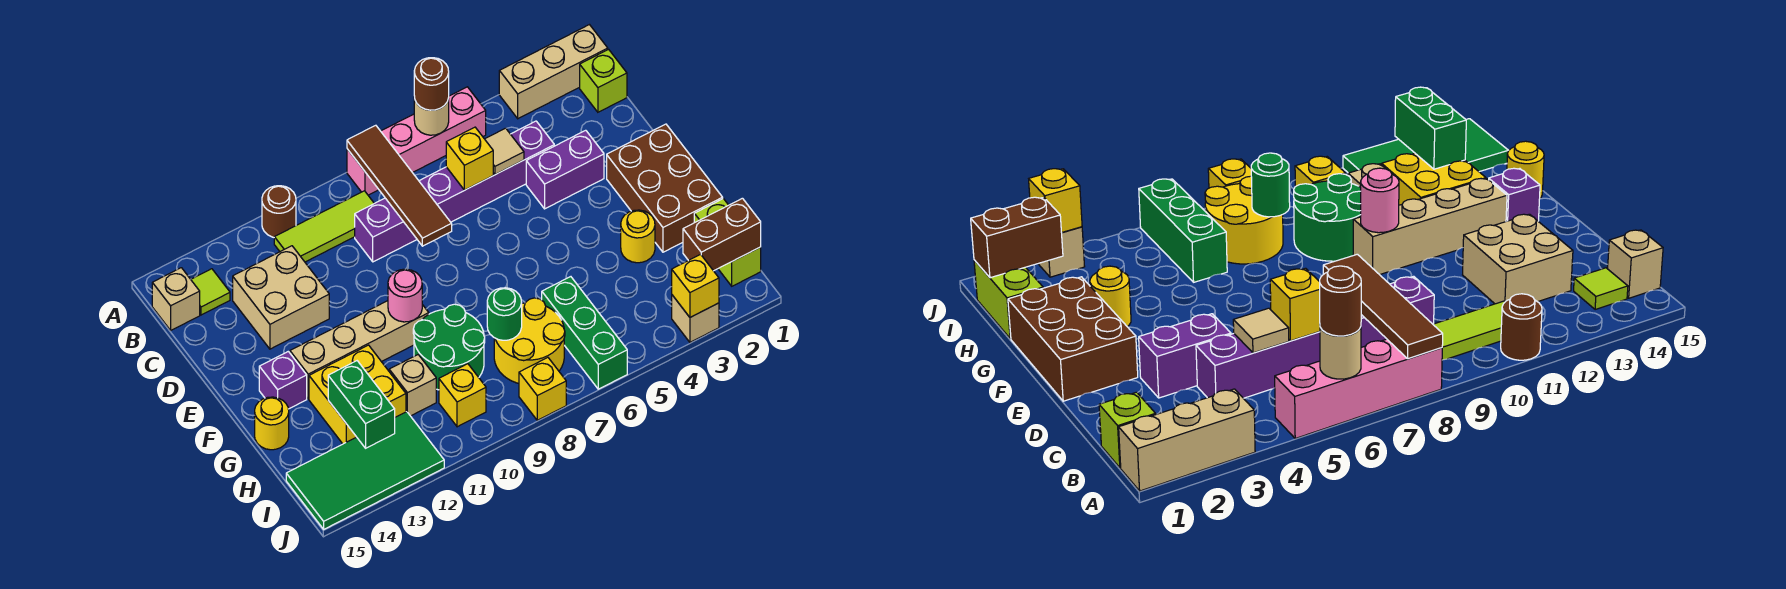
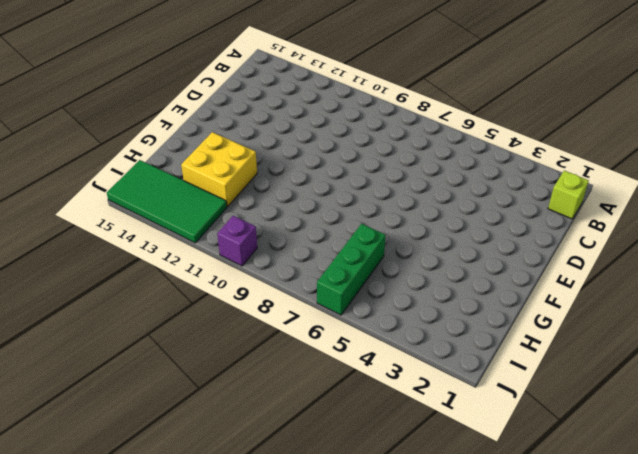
purple 1x1 brick [217,216,257,266] -> purple 1x1 brick moved to [259,351,307,409]
none -> tan 1x3 brick [499,25,608,119]
none -> pink 1x4 brick [347,87,486,195]
none -> brown 1x1 round brick [262,186,296,237]
none -> lime 1x3 tile [274,191,374,262]

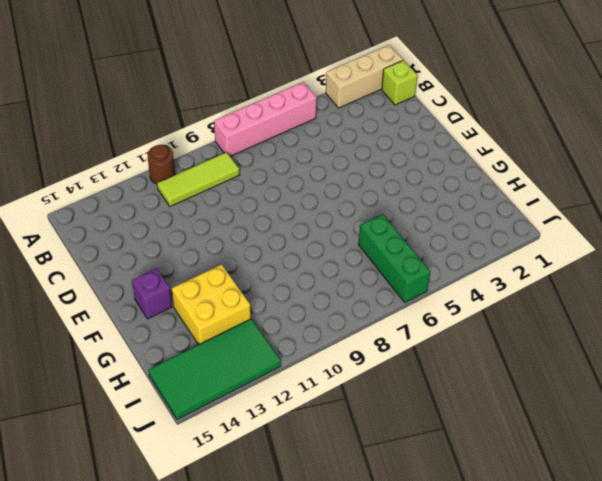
none -> lime 1x1 tile [191,269,230,315]
none -> tan 1x1 brick [152,268,200,330]
none -> purple 1x6 brick [355,121,554,262]
none -> tan 2x2 brick [233,246,329,349]

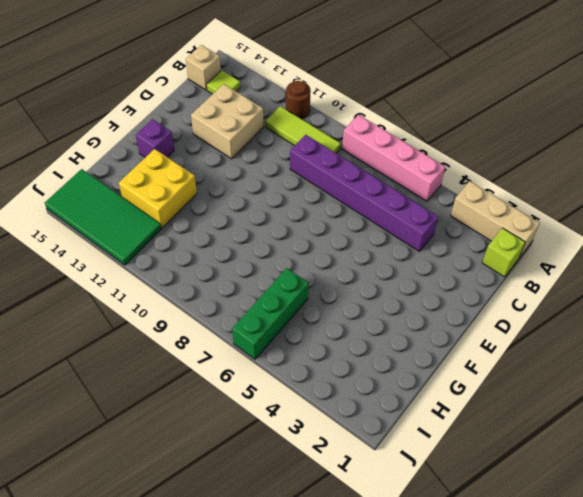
none -> purple 1x2 brick [526,130,604,209]
none -> brown 2x3 brick [607,124,723,252]
none -> tan 1x4 brick [290,301,429,399]
none -> yellow 1x1 round brick [621,210,655,263]

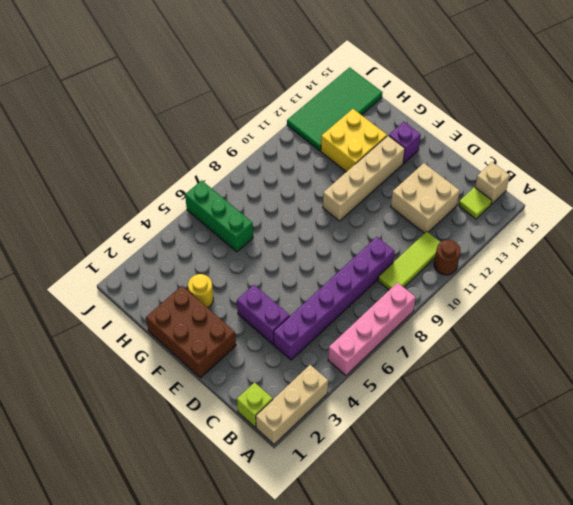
purple 1x2 brick [237,285,290,344] -> purple 1x2 brick turned to [526,130,604,209]
none -> green 2x2 round brick [413,304,485,390]
none -> yellow 1x1 round brick [255,397,289,450]
none -> lime 1x2 brick [694,199,761,286]
none -> yellow 2x2 round brick [494,298,565,383]

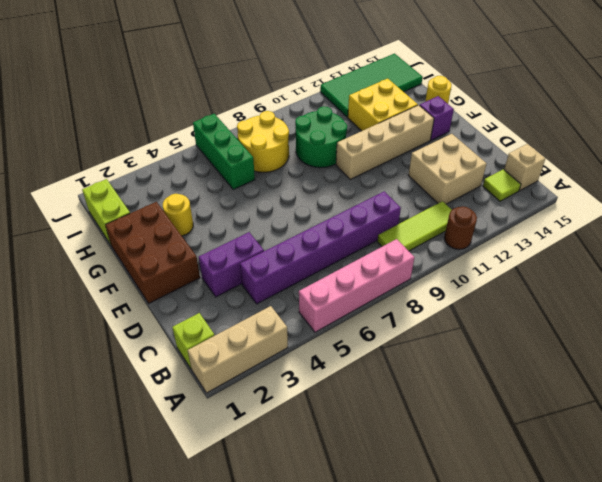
none -> tan 1x1 brick [389,355,436,416]
none -> yellow 1x1 brick [439,364,486,427]
none -> tan 1x1 brick [672,295,719,342]
none -> yellow 1x1 brick [519,358,566,420]

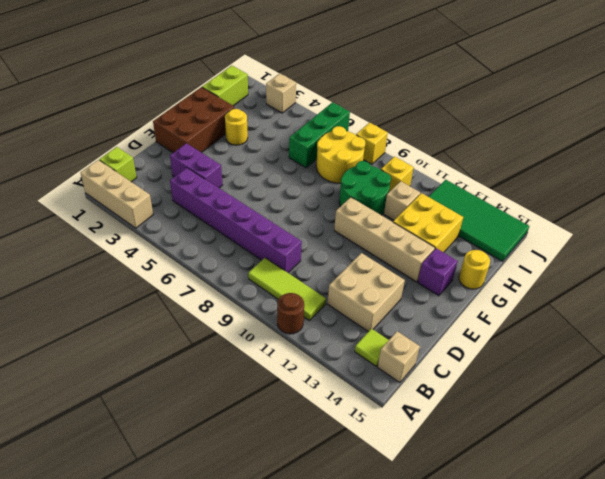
none -> pink 1x4 brick [347,87,486,195]
none -> tan 1x1 round brick [414,96,449,135]
none -> brown 1x4 tile [347,125,452,246]
none -> tan 1x1 tile [485,128,524,175]

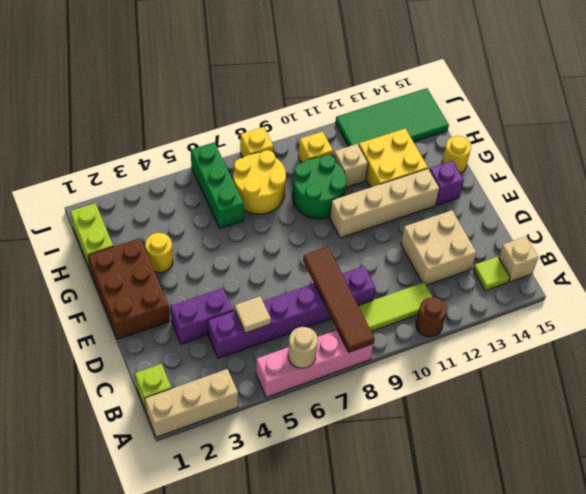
none -> tan 1x1 brick [672,295,719,342]
none -> yellow 1x1 brick [446,127,493,190]
none -> pink 1x1 round brick [388,269,422,322]
none -> green 1x1 round brick [487,288,522,340]

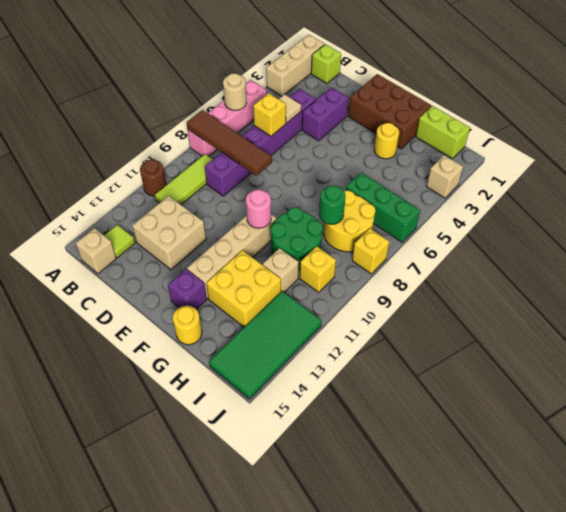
none -> green 1x2 brick [328,361,395,448]
none -> brown 1x2 brick [683,198,761,271]
none -> yellow 1x1 brick [672,254,719,317]
none -> brown 1x1 round brick [414,58,449,110]

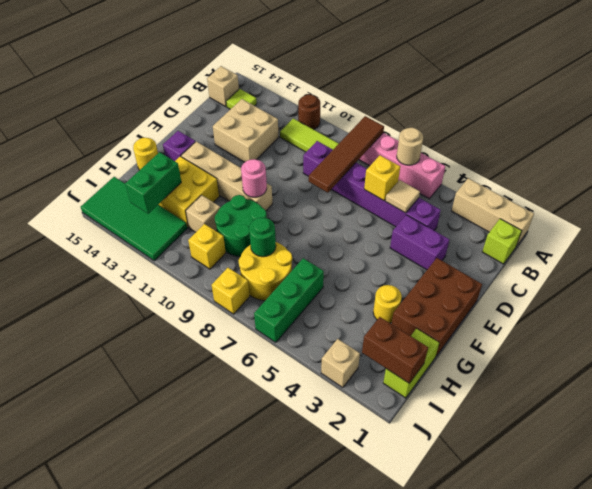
none -> yellow 1x1 brick [672,254,719,317]
none -> brown 1x1 round brick [414,58,449,110]

